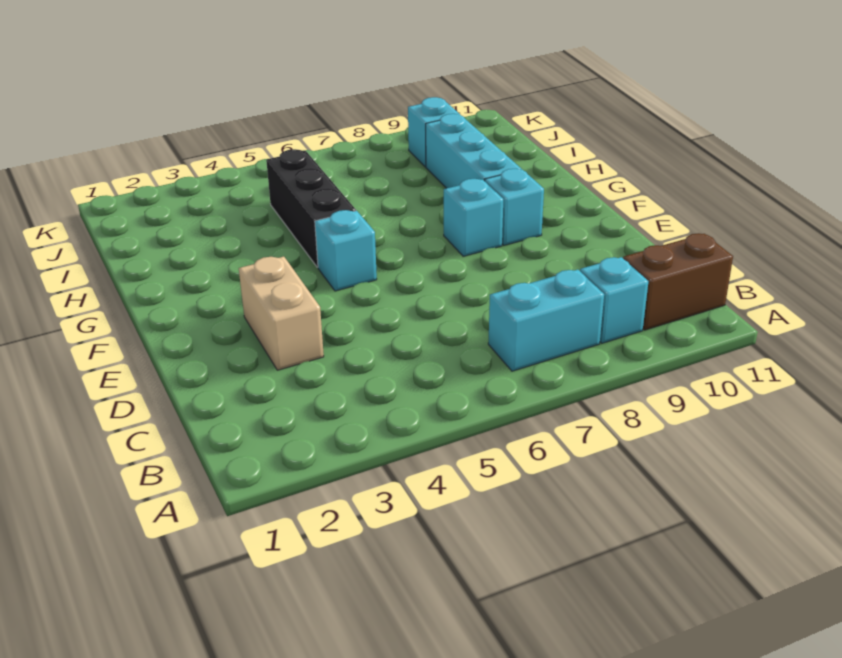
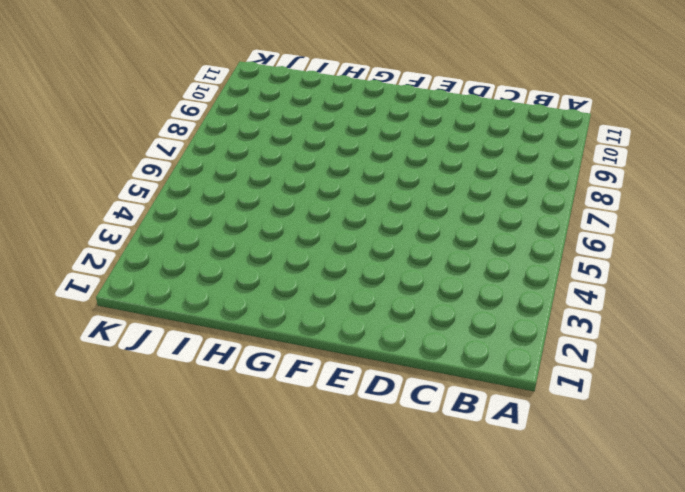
none -> cyan 1x2 brick [488,270,604,371]
none -> cyan 1x1 brick [580,257,648,343]

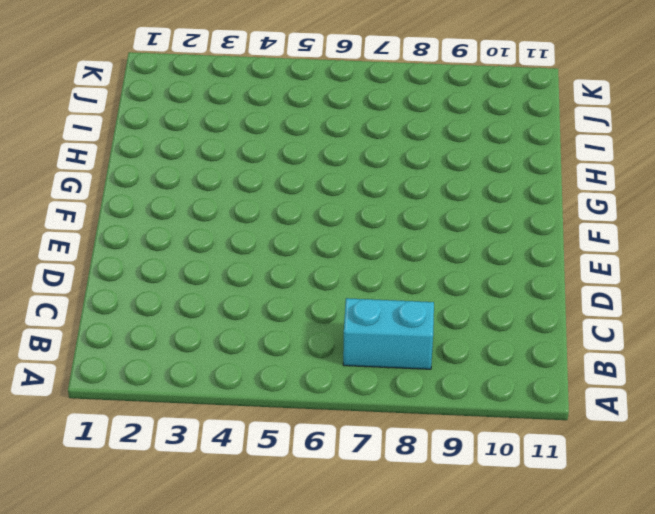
none -> cyan 1x1 brick [580,257,648,343]
none -> brown 1x2 brick [623,233,733,330]

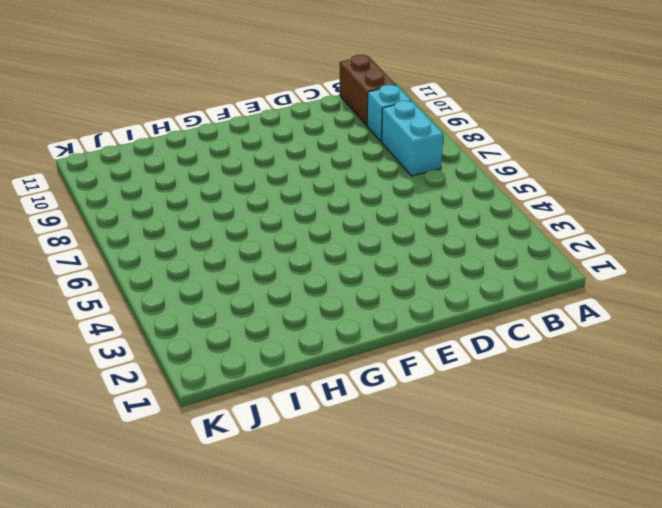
none -> tan 1x2 brick [239,257,324,370]
none -> cyan 1x1 brick [315,210,377,291]

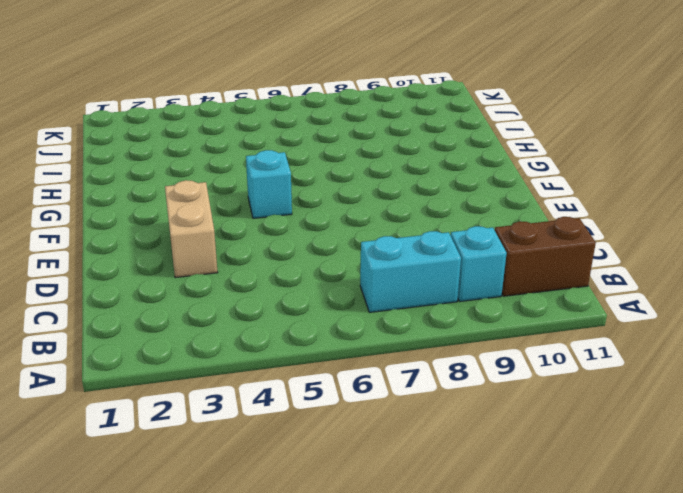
none -> cyan 1x1 brick [444,179,503,256]
none -> cyan 1x1 brick [485,169,544,245]

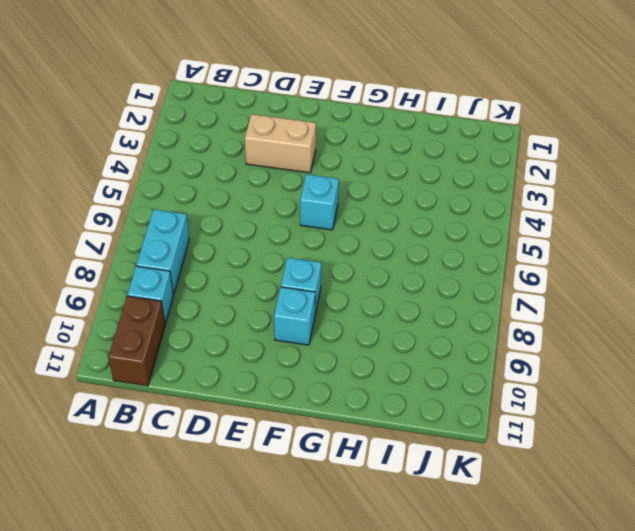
none -> black 1x3 brick [266,149,356,267]
none -> cyan 1x3 brick [426,114,521,188]

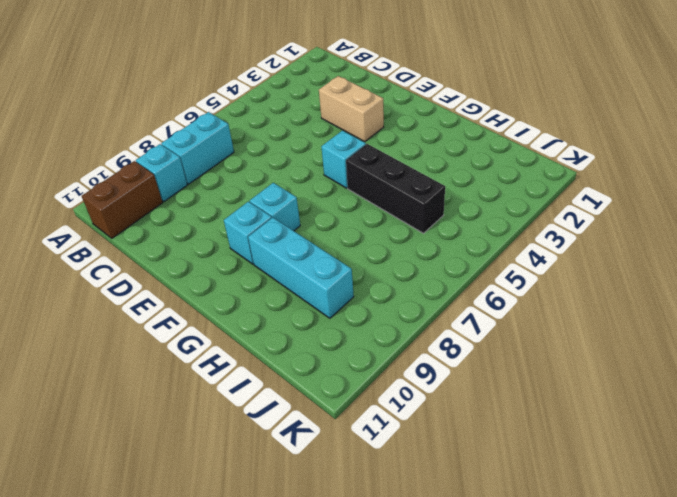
none -> cyan 1x1 brick [408,97,460,167]

